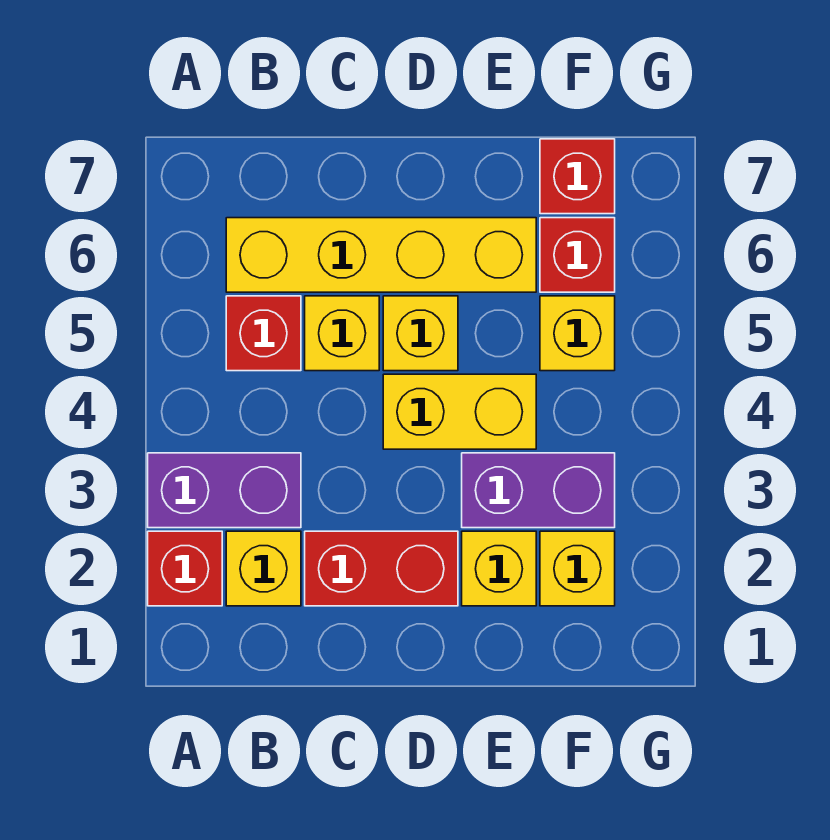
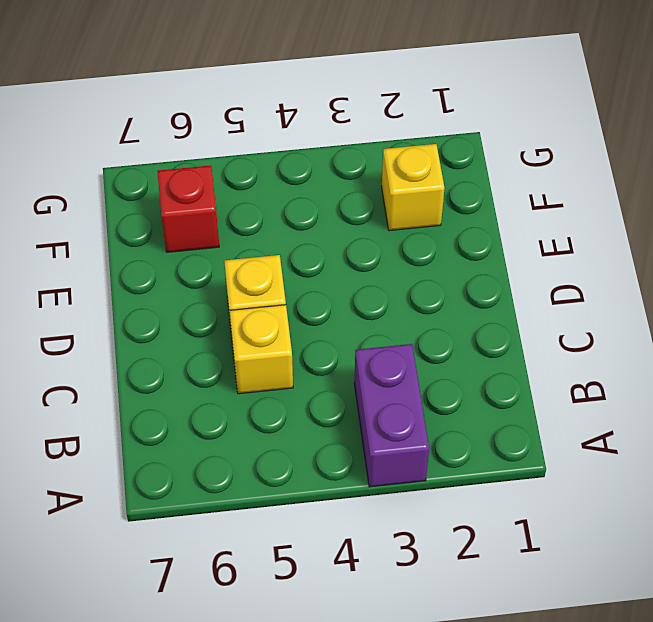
none -> red 1x1 brick [148,531,222,606]
none -> yellow 1x1 brick [226,531,301,606]
none -> red 1x1 brick [226,296,301,371]

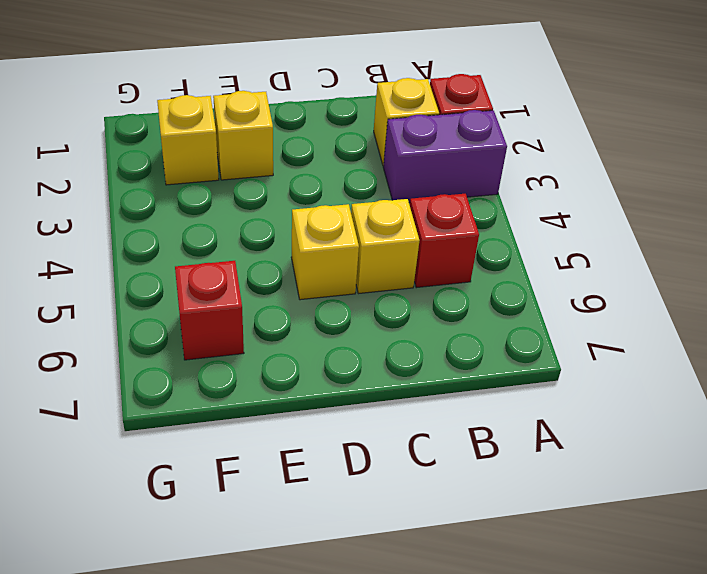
none -> yellow 1x4 brick [226,218,536,292]
none -> red 1x2 brick [305,531,458,606]
none -> yellow 1x2 brick [383,374,536,449]

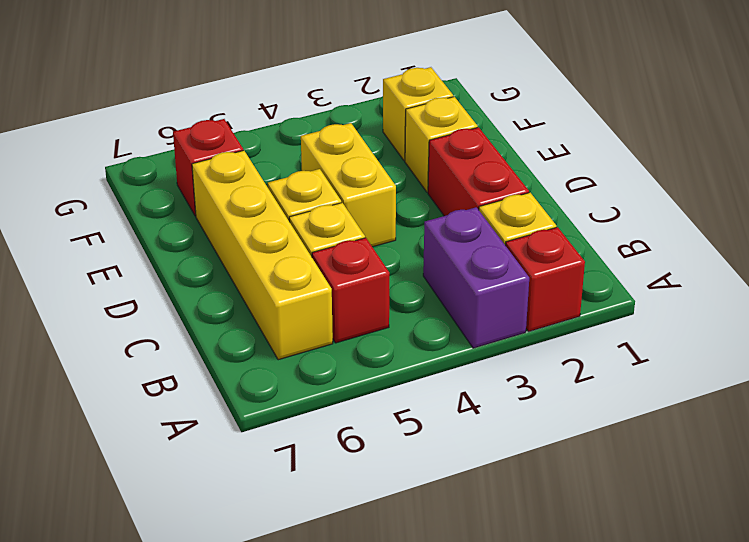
none -> purple 1x2 brick [462,453,615,528]
none -> yellow 1x1 brick [540,296,615,371]
none -> red 1x1 brick [540,139,615,214]

